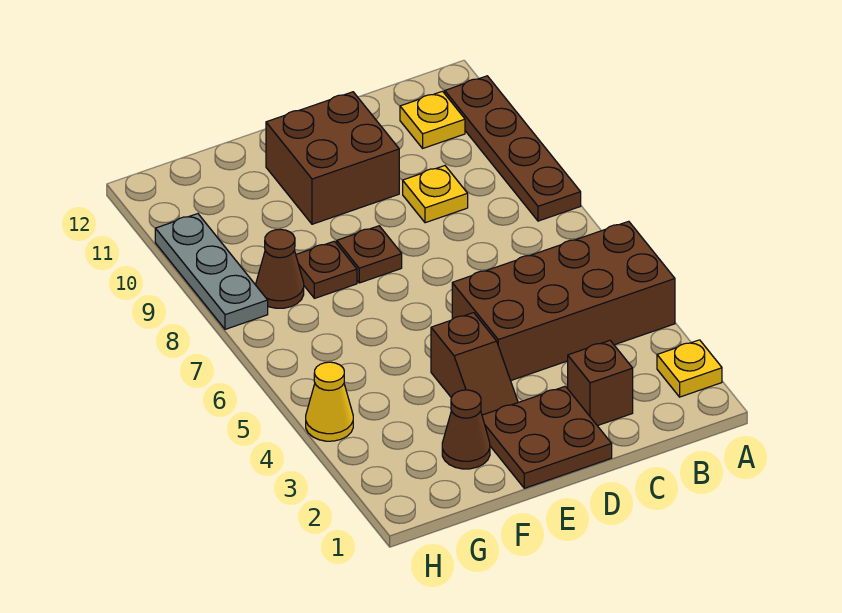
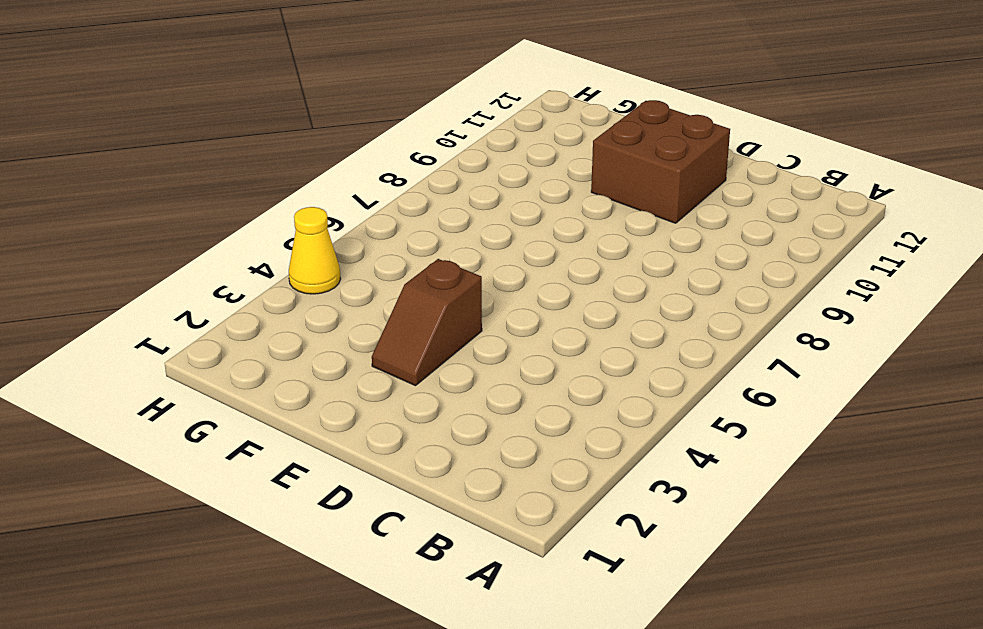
none -> yellow 1x1 plate [657,340,722,397]
none -> brown 2x4 brick [452,221,675,381]
none -> brown 1x4 plate [445,76,581,221]

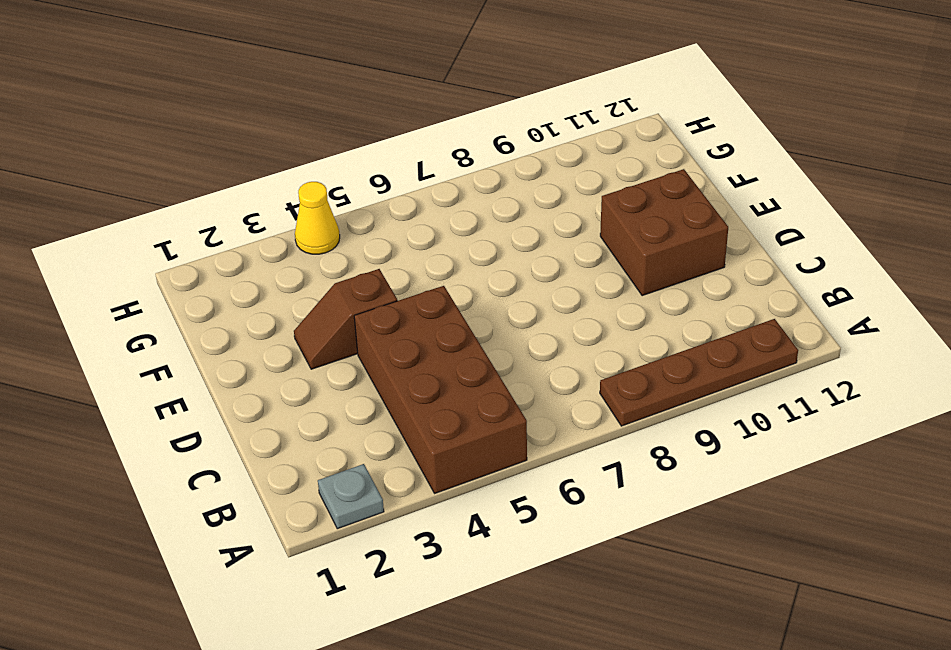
grey 1x1 plate [318,464,384,529] -> yellow 1x1 plate [657,340,722,397]
none -> yellow 1x1 plate [400,91,465,148]
none -> brown 1x1 brick [568,340,633,426]
none -> yellow 1x1 plate [403,166,468,223]

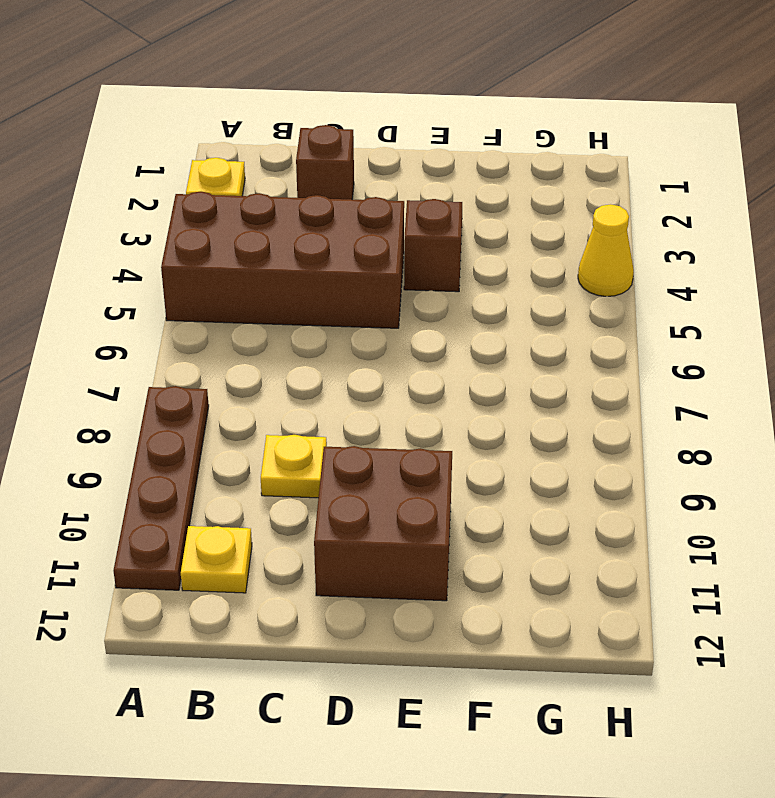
none -> brown 2x2 plate [482,386,612,488]
none -> brown 1x1 plate [337,226,402,283]
none -> brown 1x1 cone [442,390,490,469]

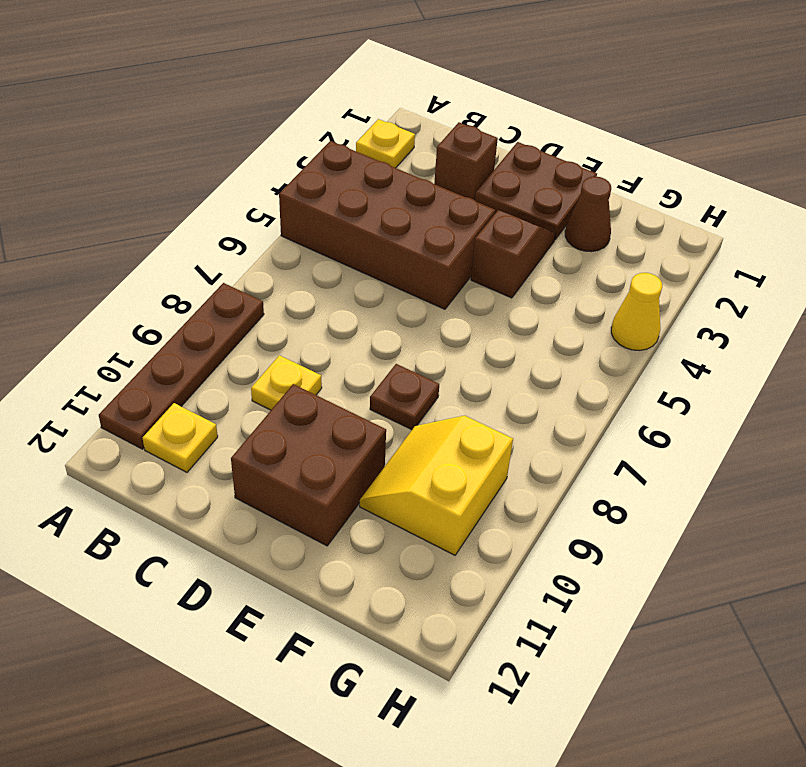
yellow 2x2 slope [360,416,513,555] -> none
none -> brown 1x1 plate [296,241,357,298]
none -> brown 1x1 cone [256,229,304,308]
none -> grey 1x3 plate [155,214,268,329]

